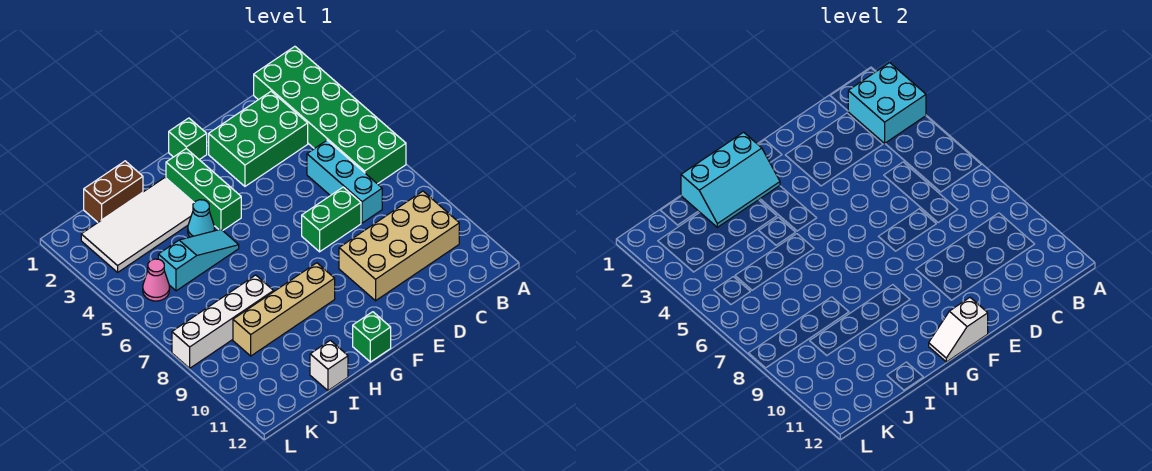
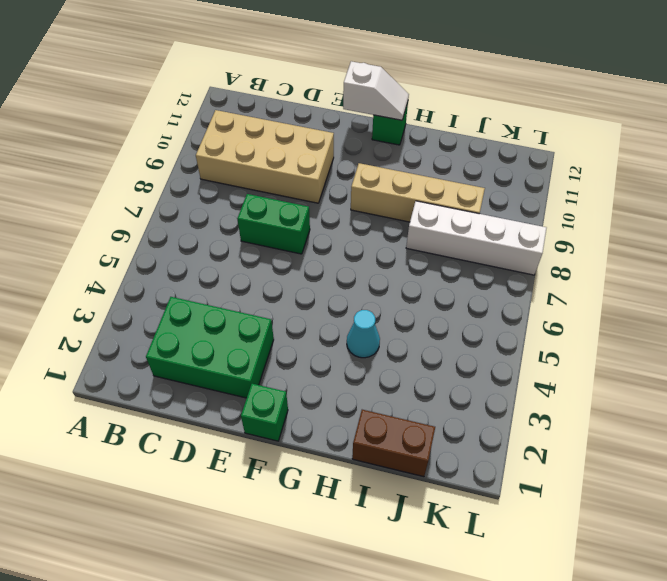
none -> green 2x6 brick [254,46,406,184]
none -> cyan 1x3 brick [307,140,382,223]
none -> green 1x3 brick [166,149,241,231]

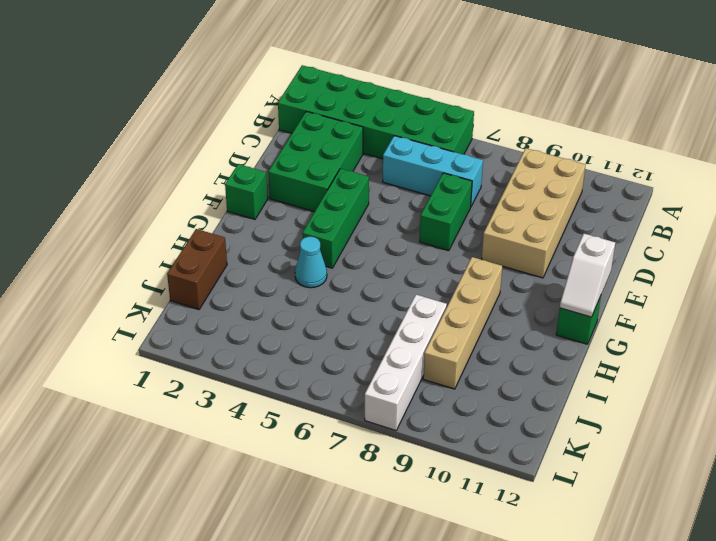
green 1x3 brick [302,169,369,268] -> green 1x3 brick turned to [166,149,241,231]
none -> white 2x4 tile [81,178,194,272]
none -> cyan 1x3 slope [158,229,239,291]
none -> white 1x1 brick [310,340,348,391]

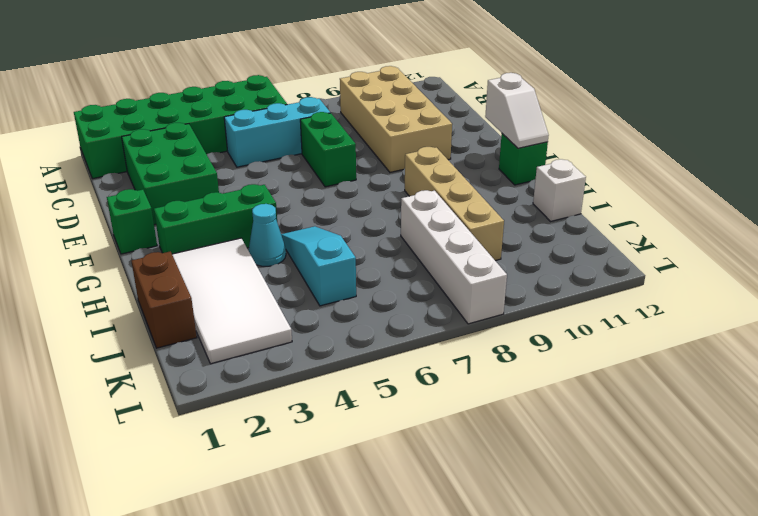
none -> pink 1x1 cone [143,259,170,301]
none -> cyan 2x2 brick [848,63,926,143]
none -> cyan 2x3 slope [681,132,780,227]

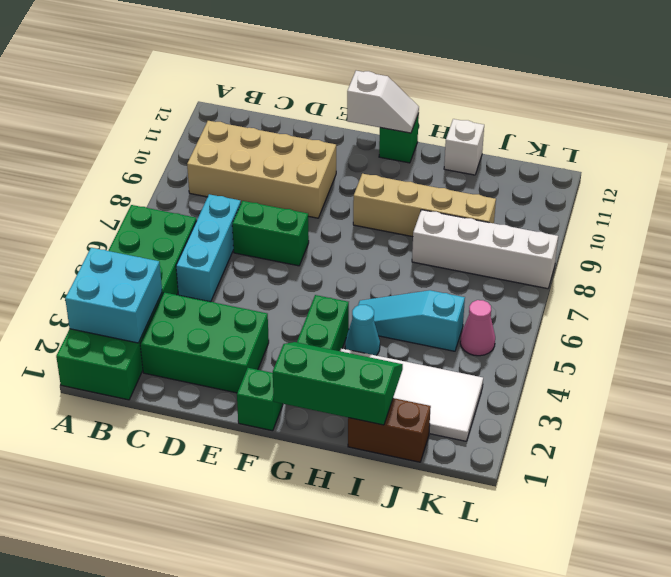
green 2x3 slope [273,342,403,425] -> cyan 2x3 slope [681,132,780,227]

